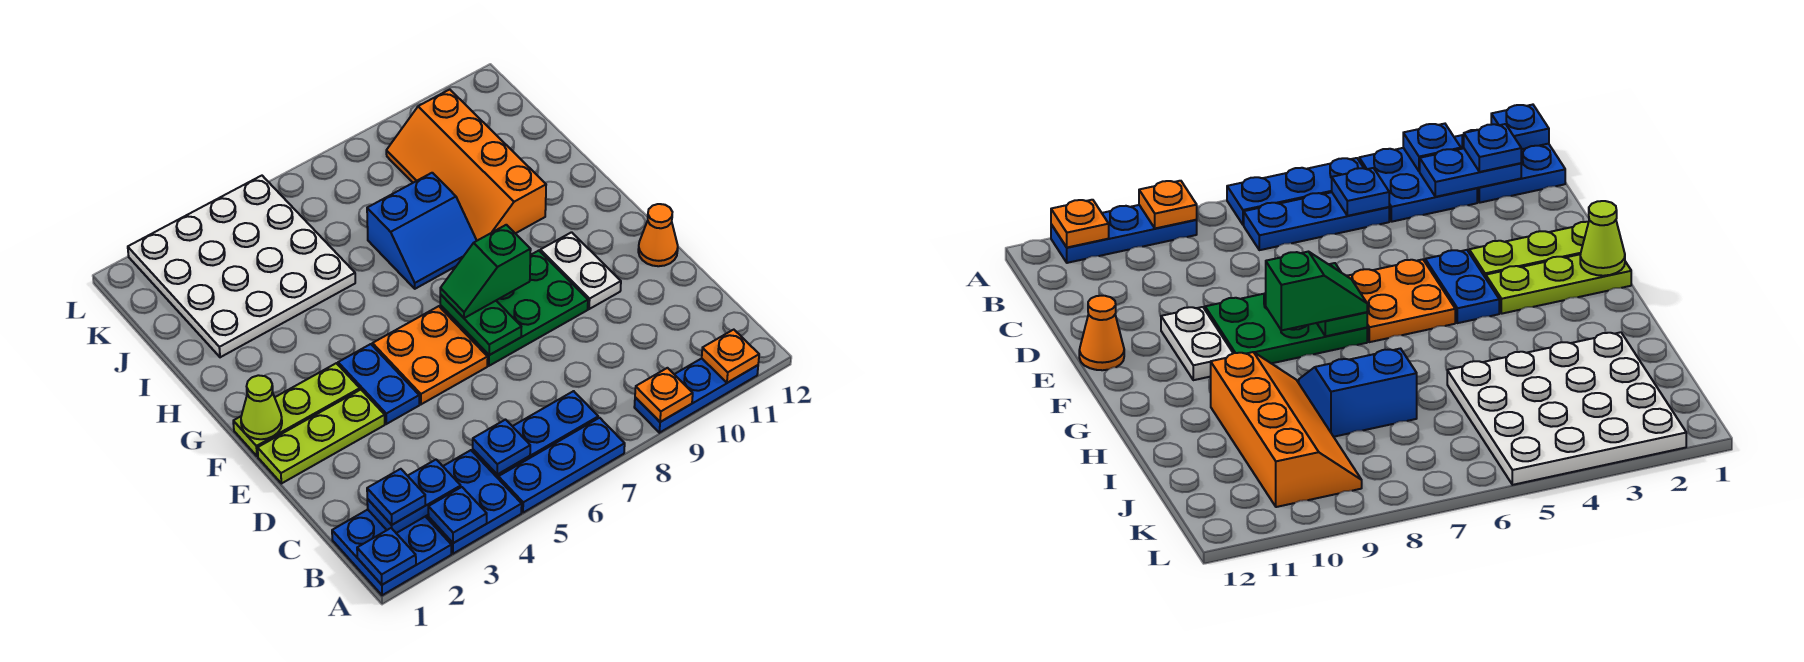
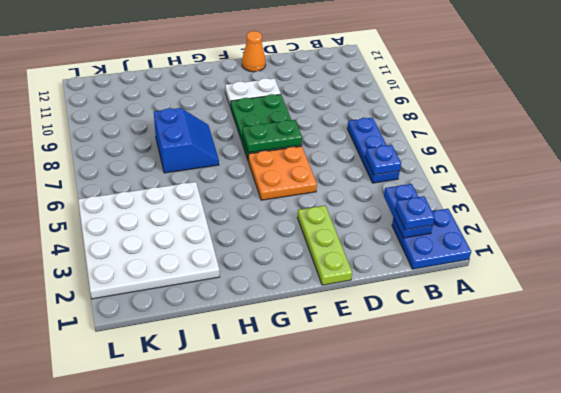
none -> blue 2x2 plate [426,450,522,554]
none -> blue 1x3 plate [498,418,625,513]
none -> blue 1x3 plate [634,358,758,433]

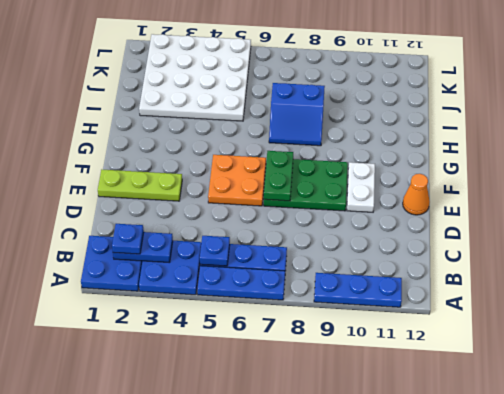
none -> blue 1x2 plate [338,344,419,424]
none -> lime 1x3 plate [233,363,360,456]
none -> orange 2x4 slope [386,90,546,241]

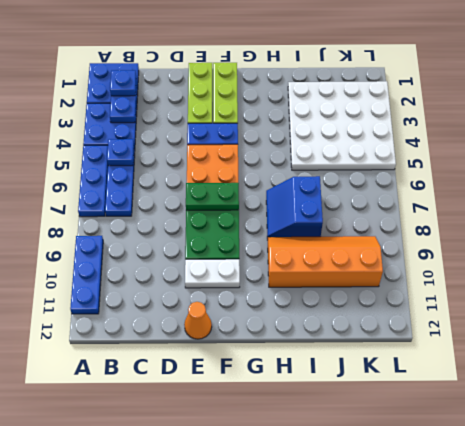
none -> blue 1x1 plate [357,528,416,585]
none -> blue 1x1 plate [428,487,487,543]
none -> orange 1x1 plate [635,368,693,422]

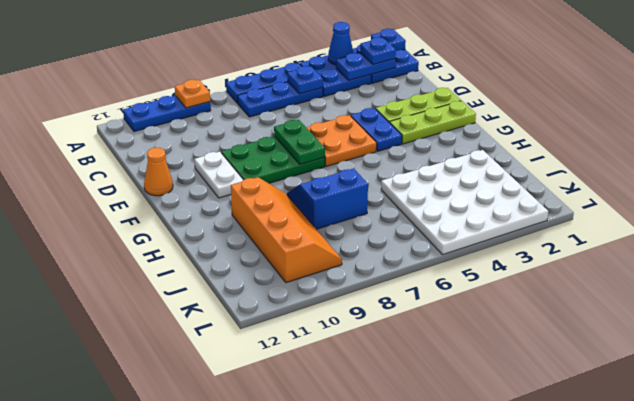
blue 1x1 cone [328,22,354,65] -> blue 1x1 plate [428,487,487,543]
none -> orange 1x1 plate [702,330,759,383]
none -> lime 1x1 cone [241,375,282,439]
none -> green 1x2 slope [440,225,531,318]

